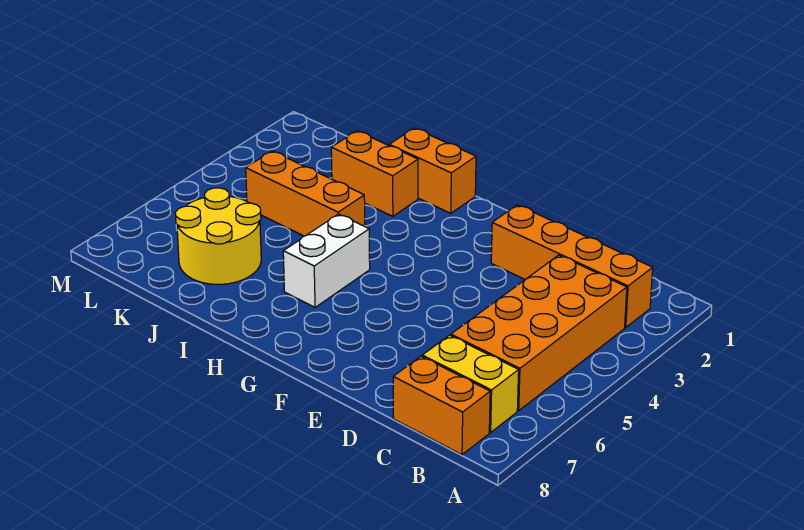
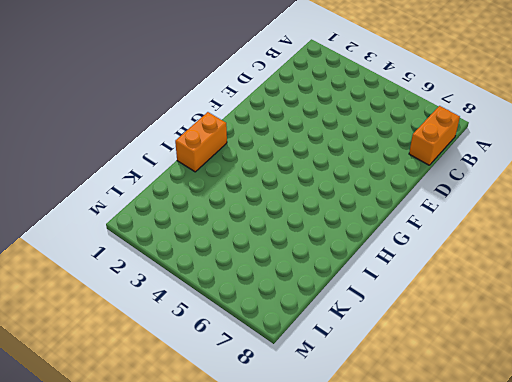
none -> orange 1x4 brick [491,205,653,328]
none -> orange 2x4 brick [451,255,627,411]

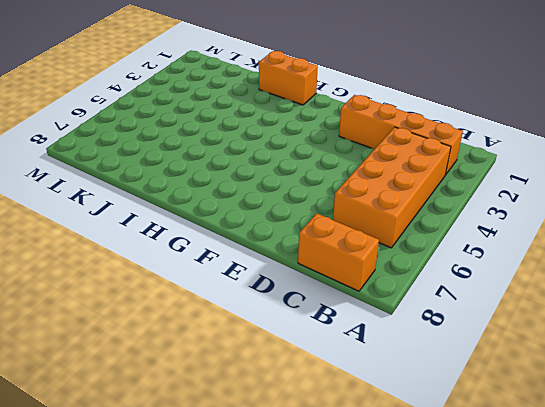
none -> yellow 1x2 brick [422,335,519,432]
none -> white 1x2 brick [283,214,370,307]

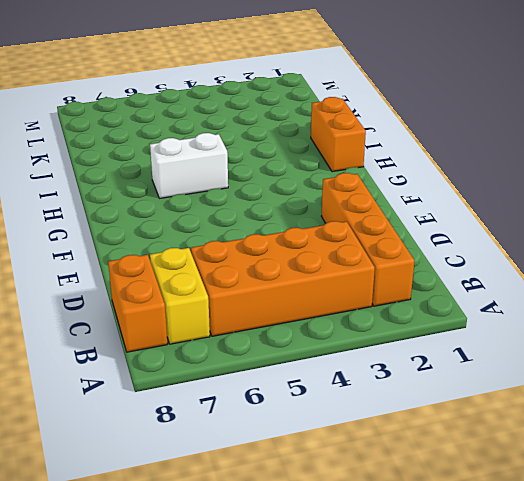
none -> orange 1x2 brick [331,131,418,216]
none -> orange 1x3 brick [246,151,365,236]

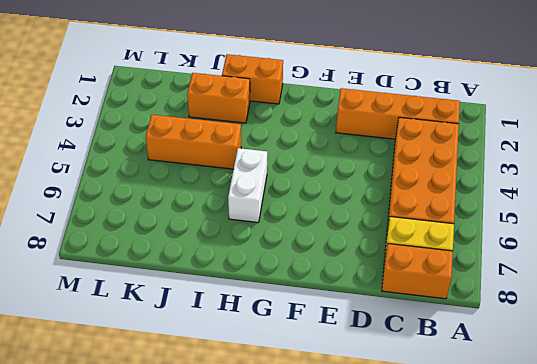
none -> yellow 2x2 round brick [175,188,261,284]

